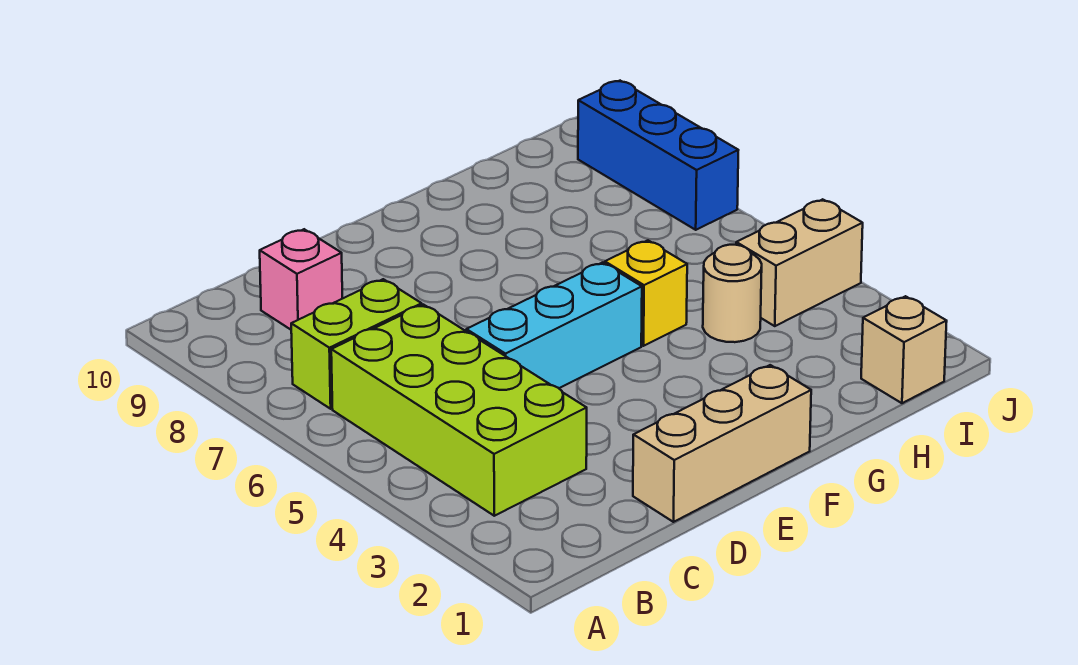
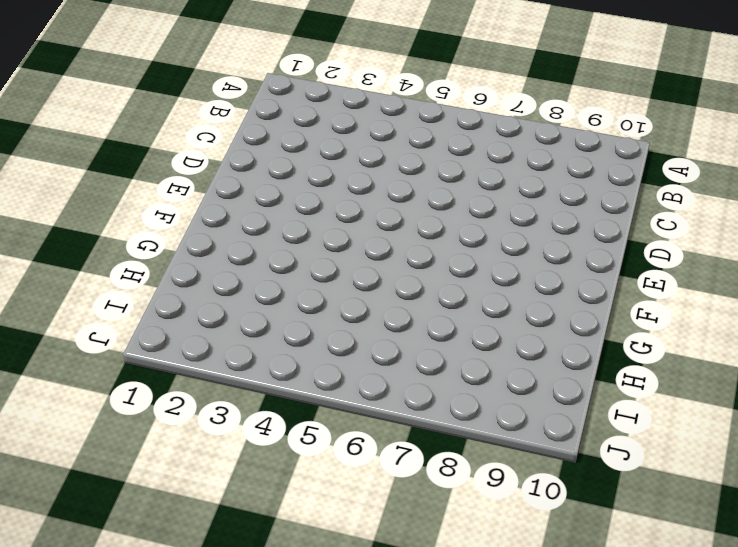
none -> lime 2x4 brick [331,305,587,516]
none -> lime 1x2 brick [291,279,422,409]

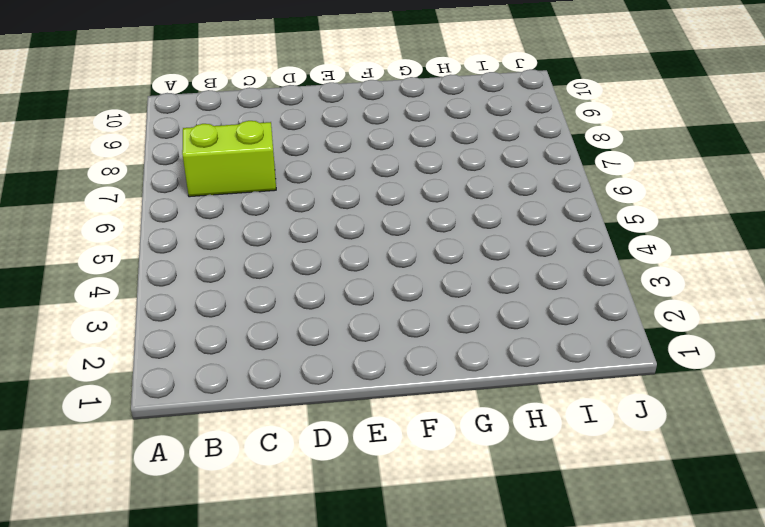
none -> lime 2x4 brick [331,305,587,516]
none -> pink 1x1 brick [260,229,342,330]

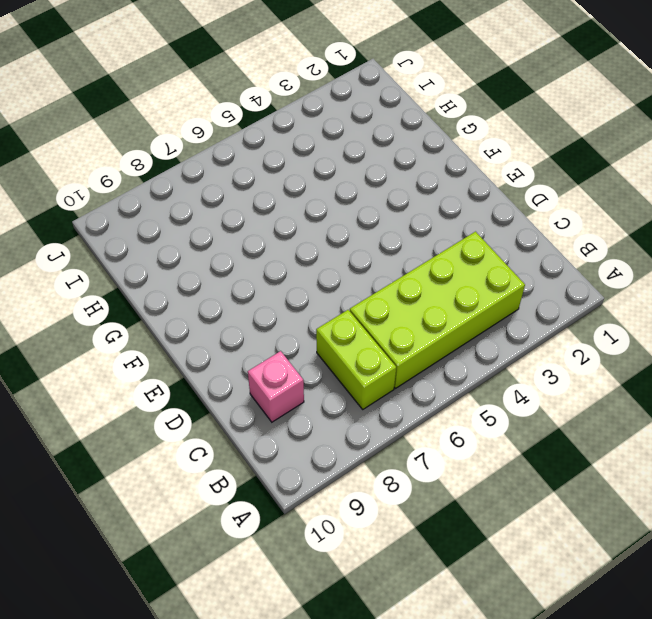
none -> tan 1x3 brick [633,365,811,522]
none -> cyan 1x3 brick [466,263,642,388]

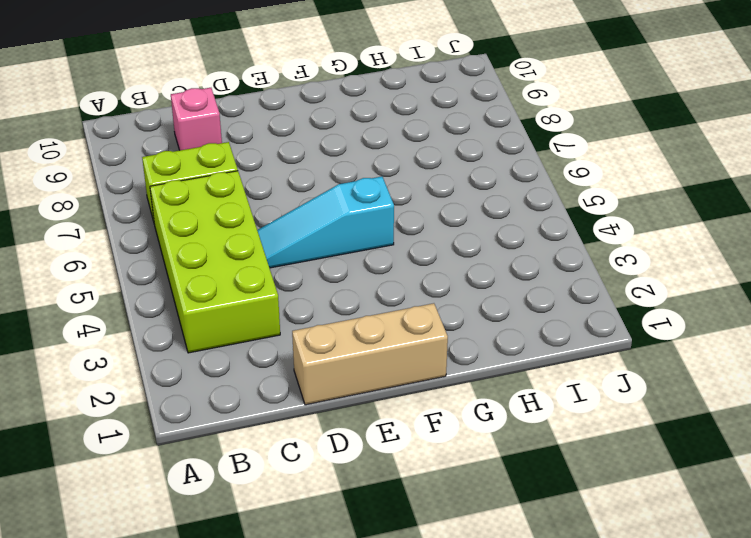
cyan 1x3 slope [257,176,394,268] -> cyan 1x3 brick [466,263,642,388]
none -> yellow 1x1 brick [605,241,687,346]
none -> tan 1x1 round brick [703,245,762,342]

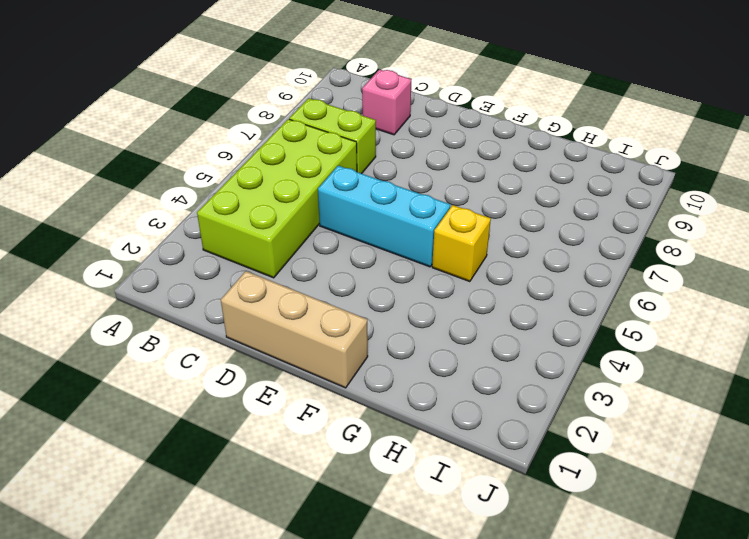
none -> tan 1x1 round brick [703,245,762,342]
none -> tan 1x1 brick [861,296,947,403]

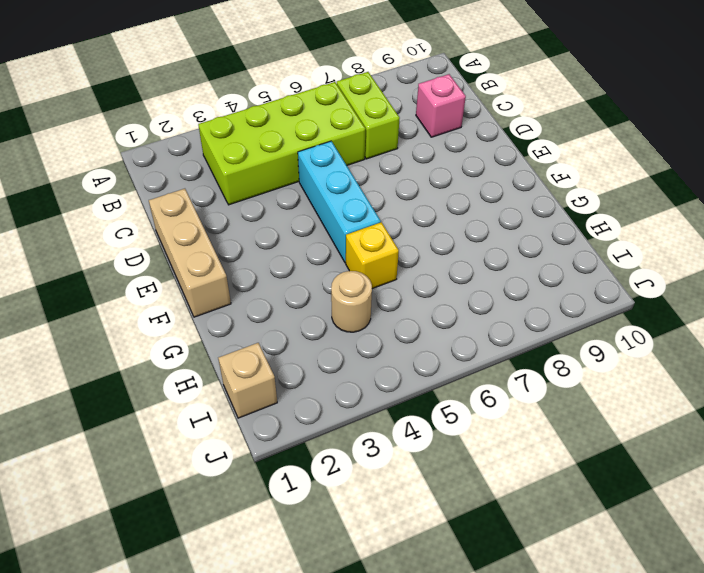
none -> tan 1x2 brick [736,199,863,326]
none -> blue 1x3 brick [578,81,738,230]

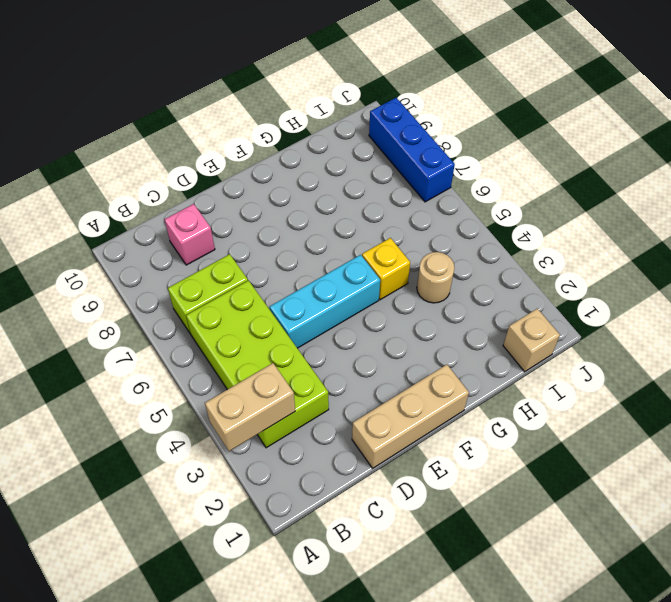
tan 1x2 brick [205,363,295,451] -> tan 1x2 brick moved to [736,199,863,326]

